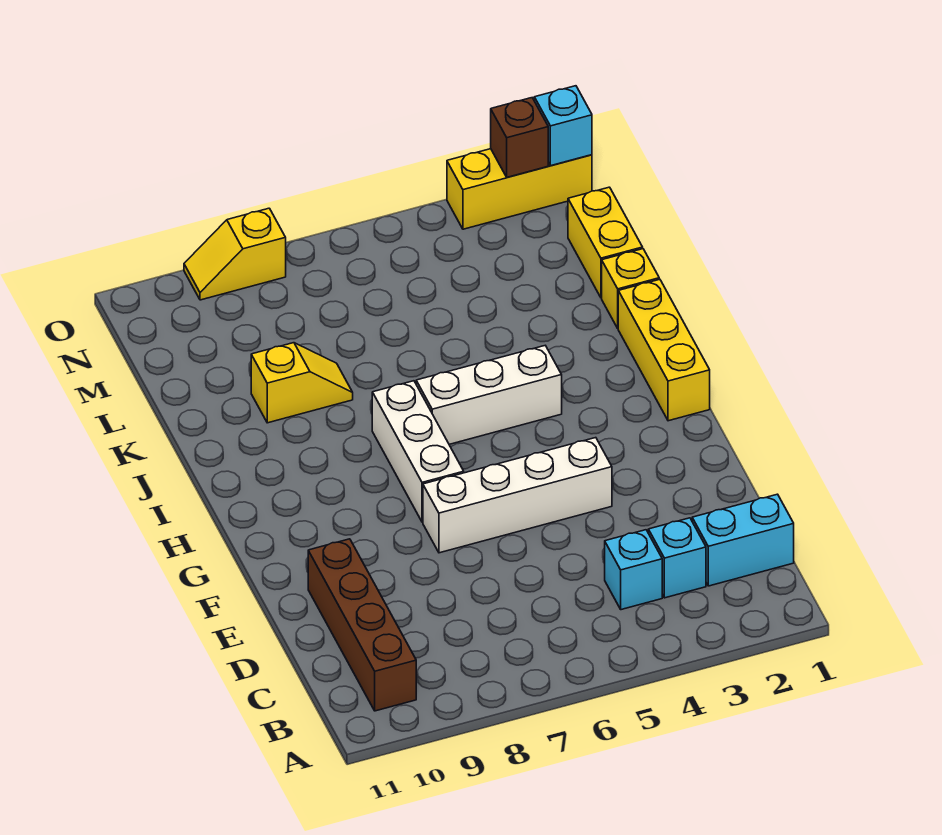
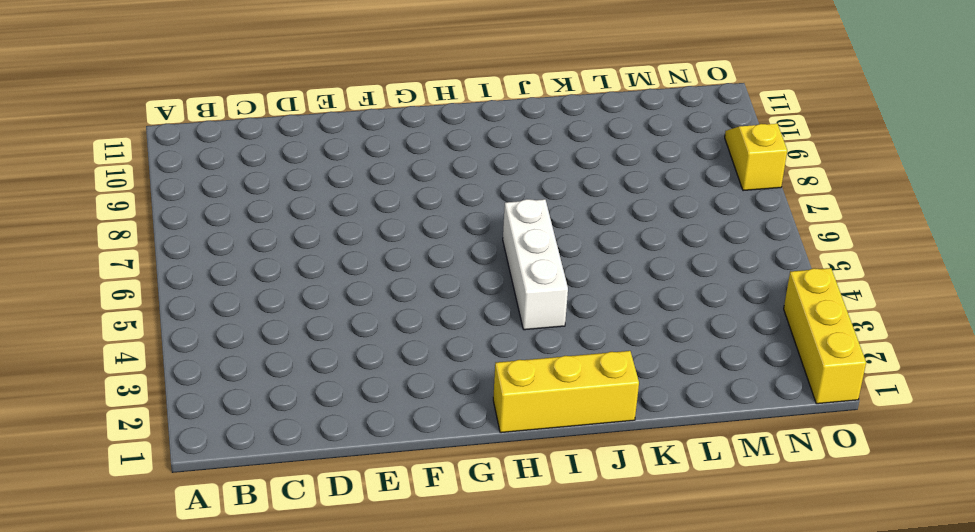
none -> brown 1x4 brick [308,539,416,711]
none -> cyan 1x2 brick [692,494,794,586]
none -> cyan 1x1 brick [648,518,706,598]

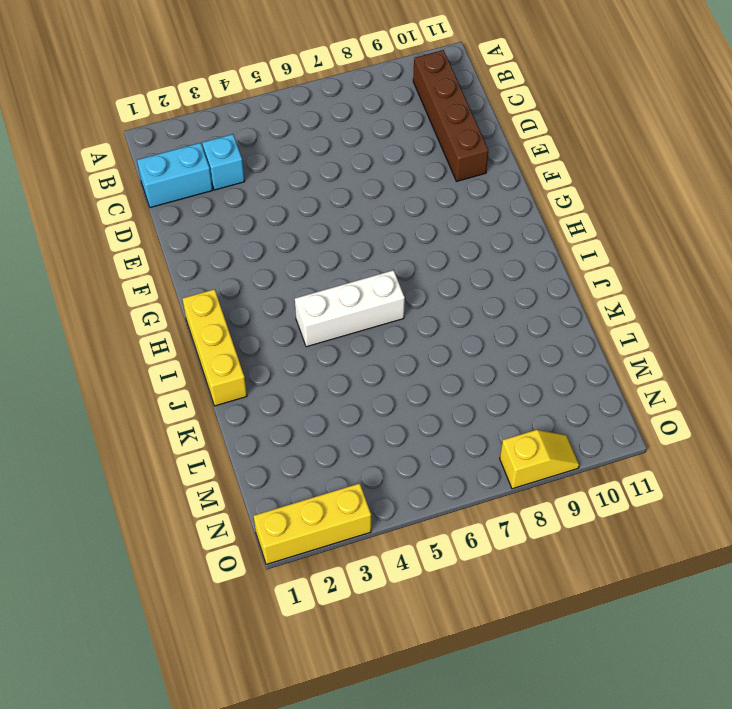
none -> cyan 1x1 brick [605,530,662,610]
none -> white 1x4 brick [423,438,612,553]
none -> white 1x3 brick [372,381,464,522]

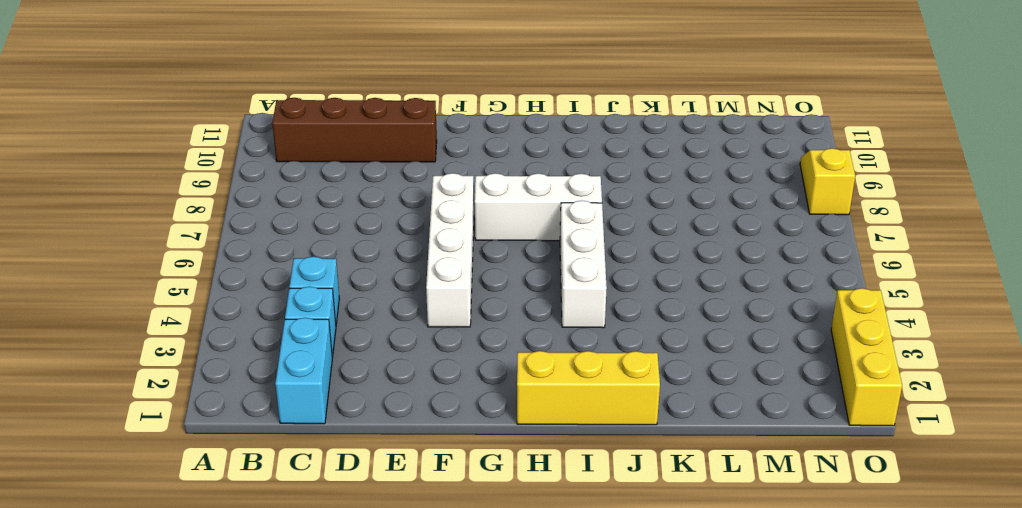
none -> yellow 1x1 brick [602,249,659,328]
none -> yellow 1x2 slope [251,343,353,423]
none -> yellow 1x2 brick [568,187,643,298]

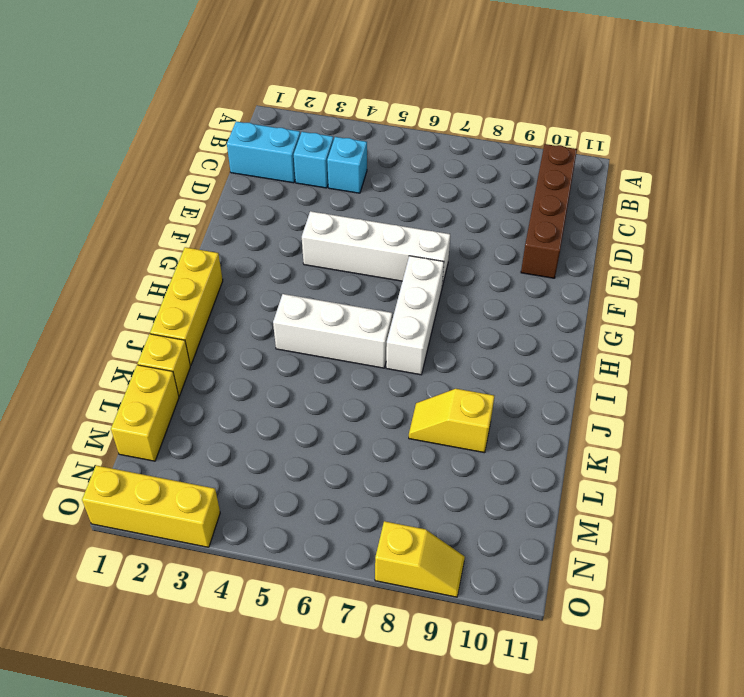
none -> cyan 1x1 brick [534,86,592,166]
none -> brown 1x1 brick [491,98,548,177]

